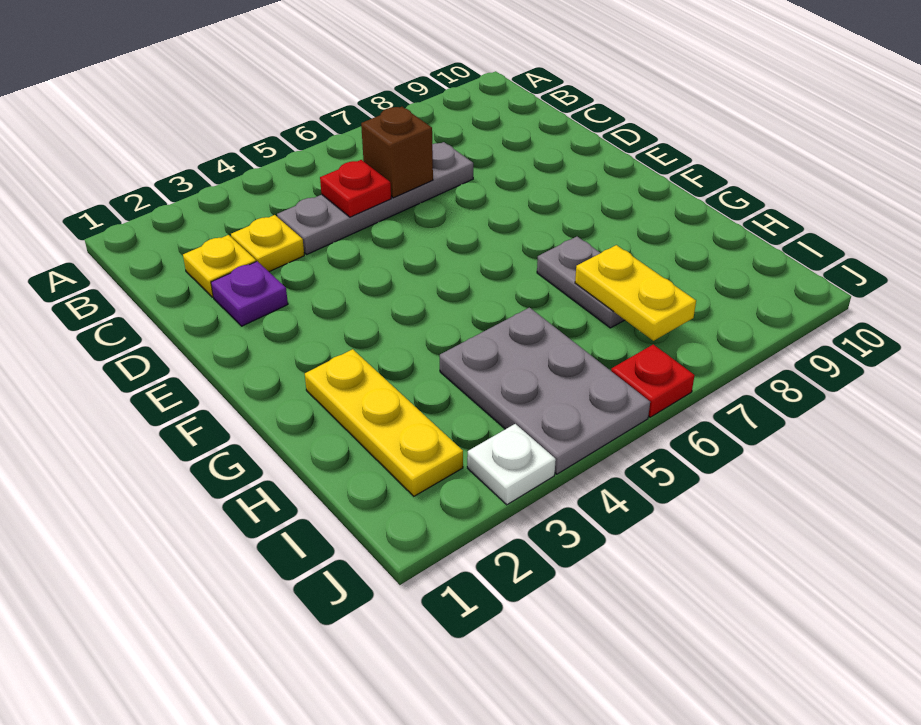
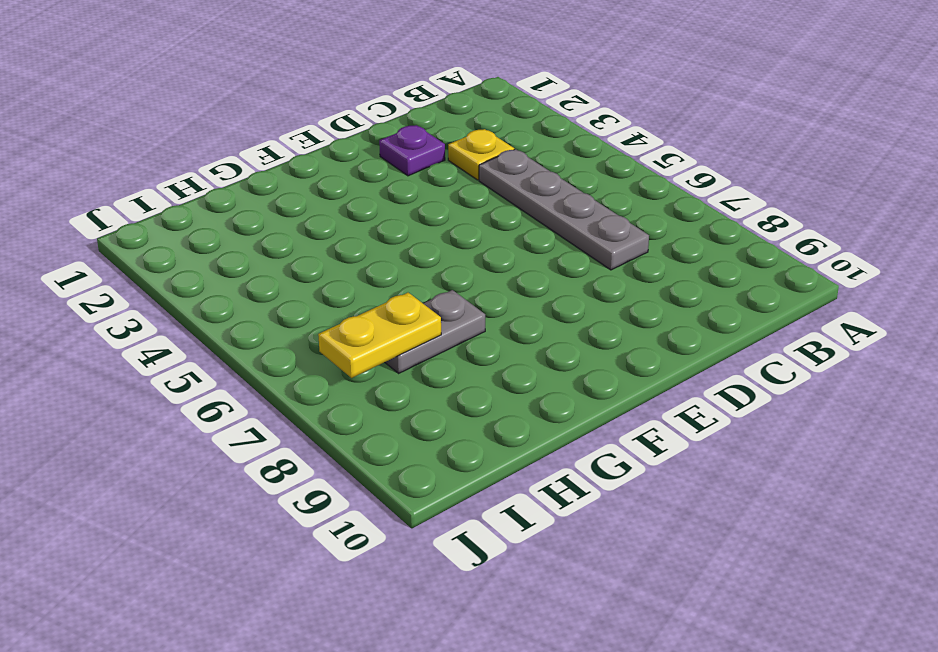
none -> yellow 1x1 plate [183,235,256,297]
none -> yellow 1x3 plate [305,349,463,496]
none -> grey 2x3 plate [440,308,650,474]

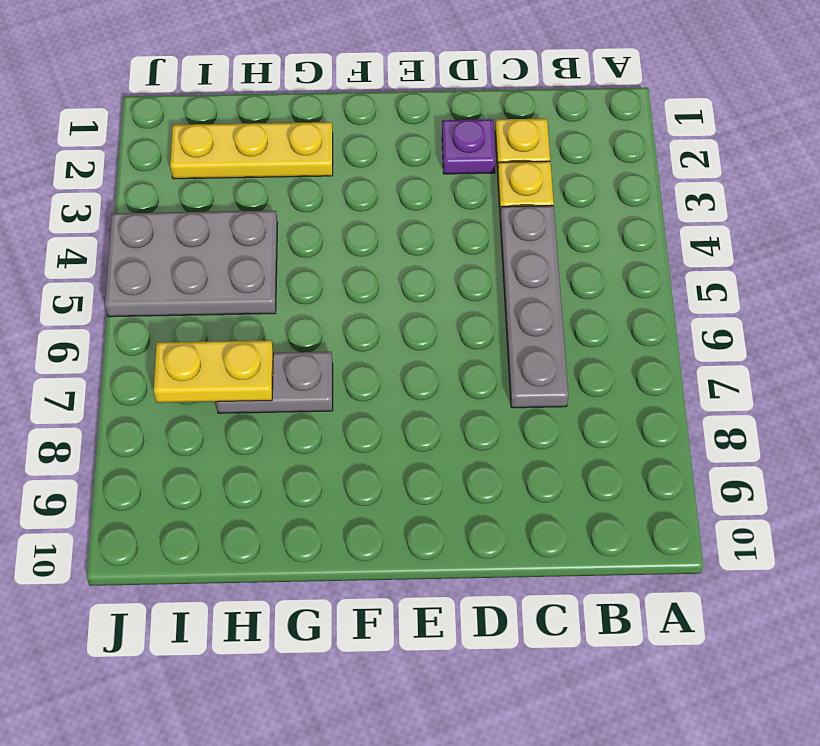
none -> white 1x1 plate [467,424,556,505]
none -> red 1x1 plate [611,344,695,417]
none -> red 1x1 plate [320,160,391,217]

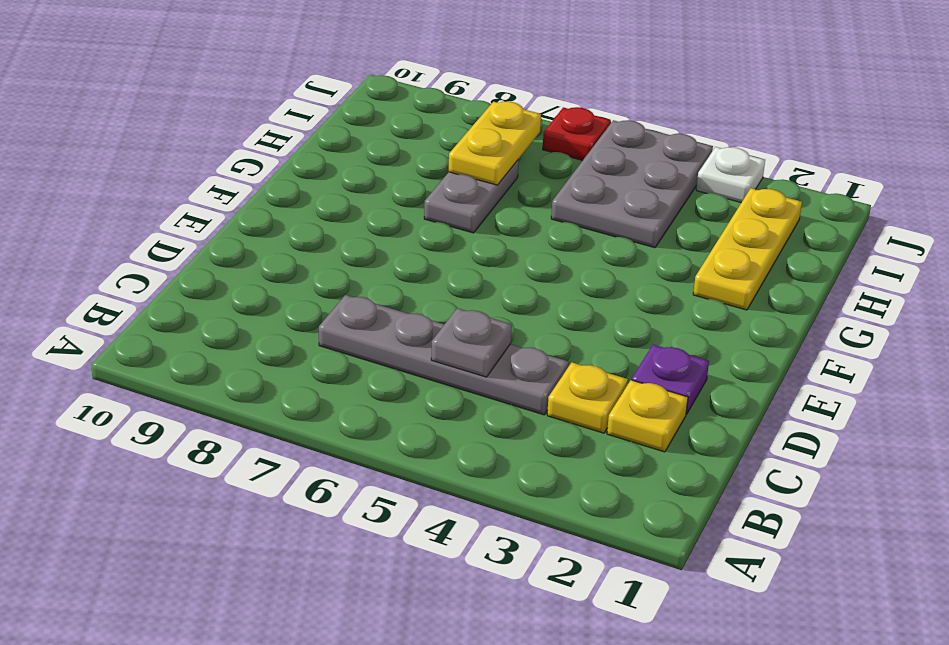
grey 1x1 plate [431,308,512,377] -> red 1x1 plate [320,160,391,217]
none -> brown 1x1 brick [361,107,433,198]

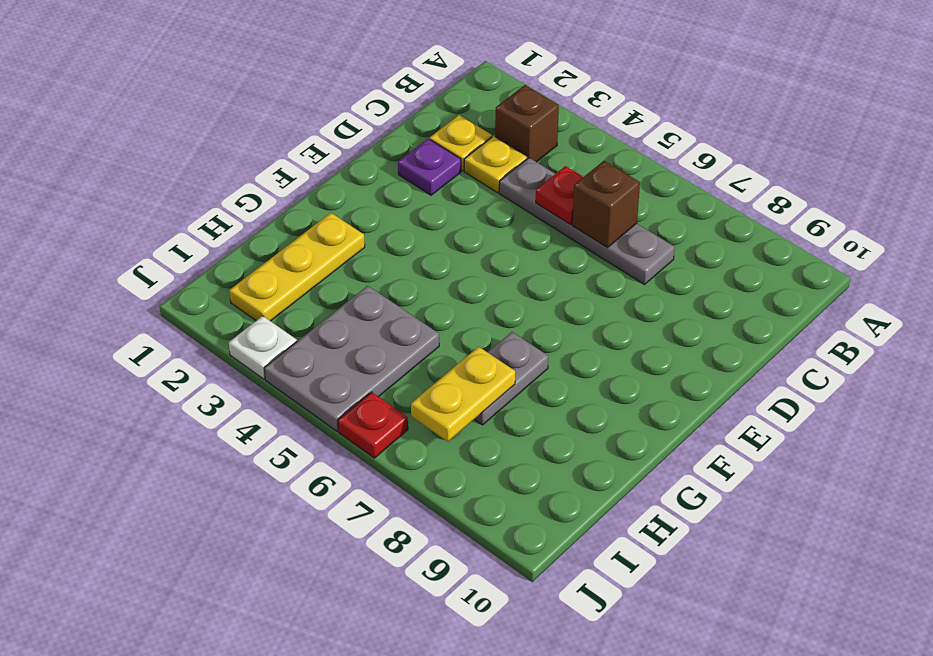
brown 1x1 brick [495,85,559,162] -> none

